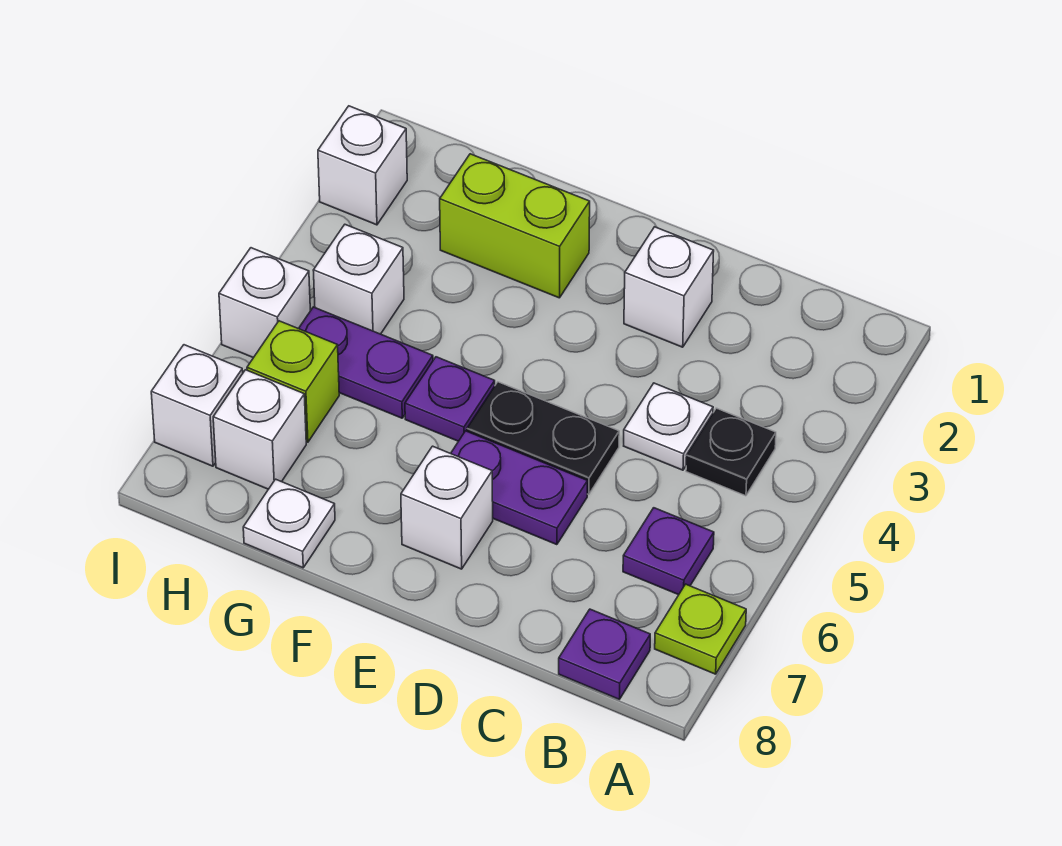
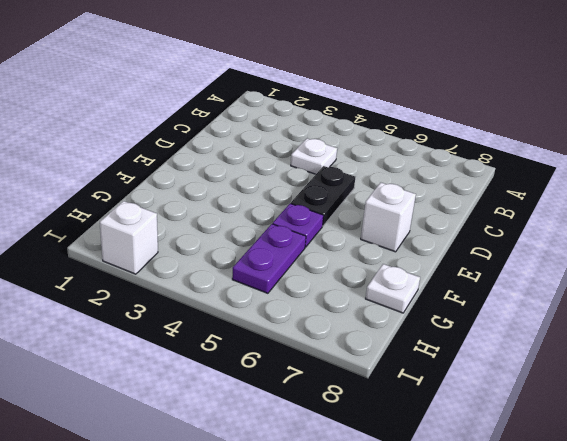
none -> lime 1x1 plate [655,584,746,674]
none -> black 1x1 plate [686,408,776,496]
none -> purple 1x1 plate [623,508,714,595]

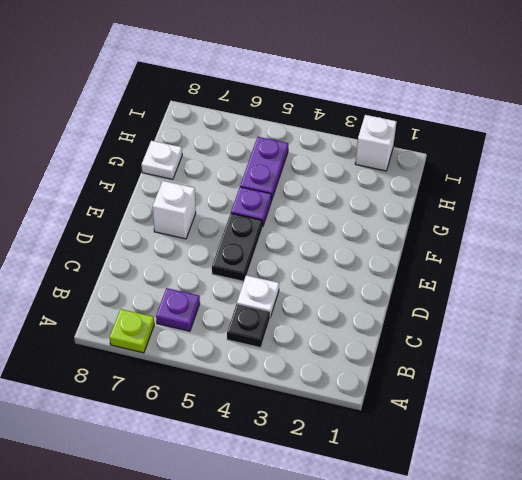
none -> purple 1x1 plate [559,609,650,699]
none -> white 1x1 brick [624,227,714,347]
none -> purple 1x2 plate [451,431,588,545]

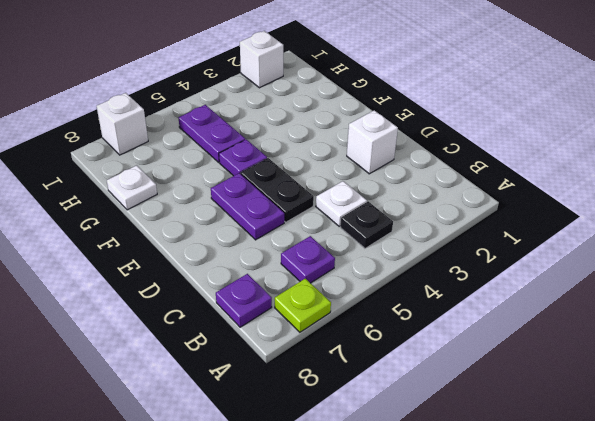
none -> white 1x1 brick [401,446,493,569]
none -> lime 1x2 brick [440,154,590,298]
none -> white 1x1 brick [313,225,404,334]

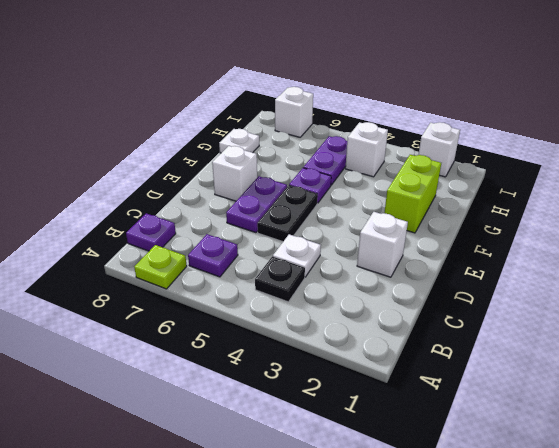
none -> lime 1x1 brick [247,321,339,442]
none -> white 1x1 brick [213,370,306,489]
none -> white 1x1 brick [219,248,310,358]

